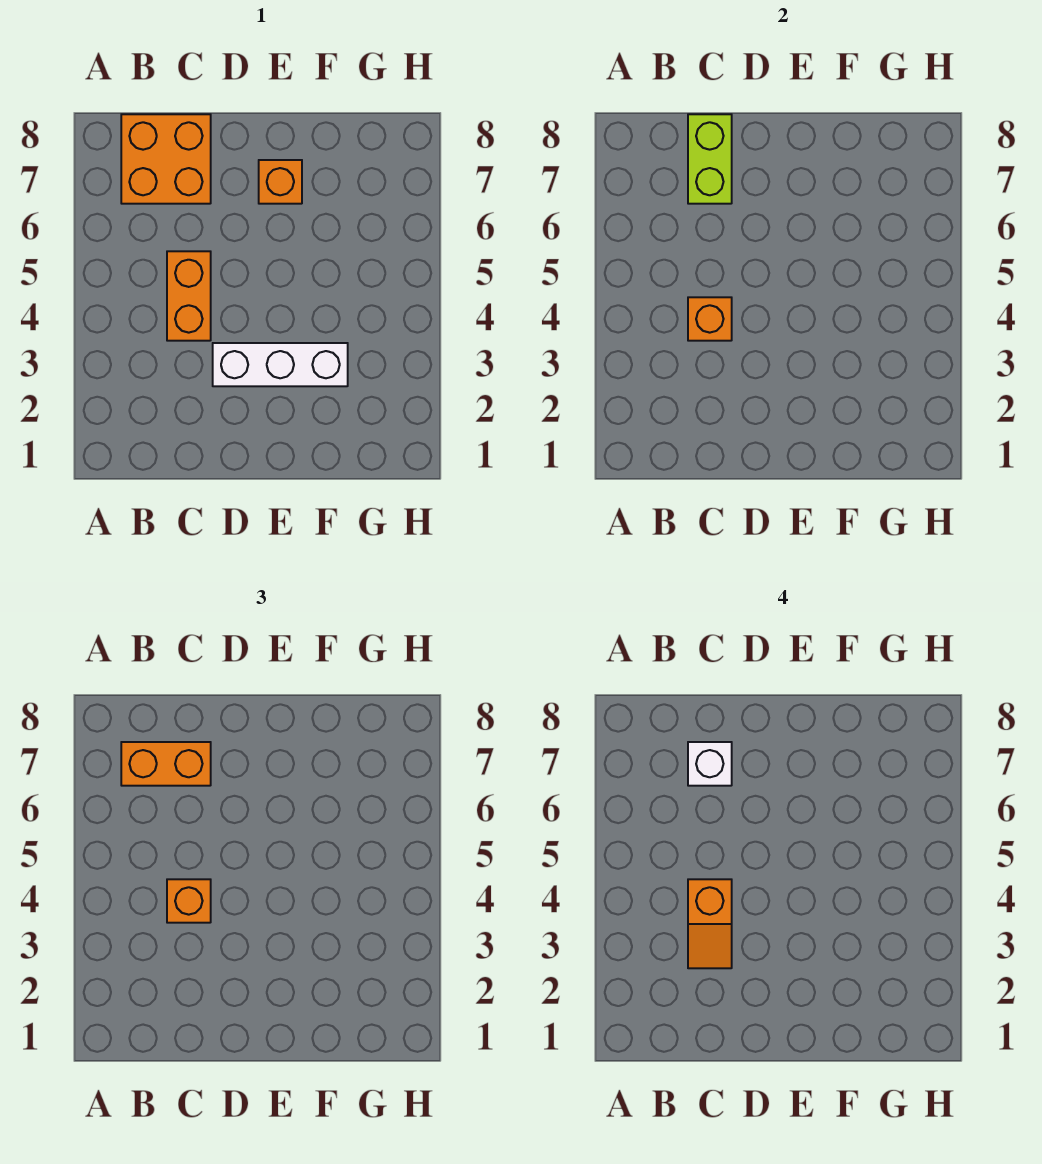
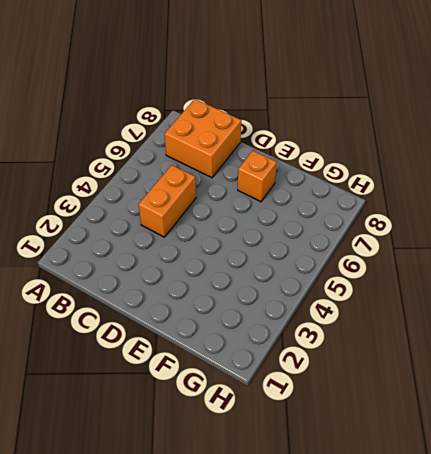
none -> white 1x3 brick [213,343,348,386]
none -> orange 1x1 brick [688,297,732,341]

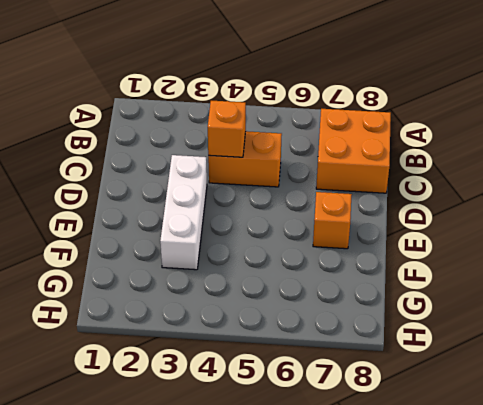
none -> lime 1x2 brick [688,114,732,204]
none -> orange 1x2 brick [121,742,211,786]

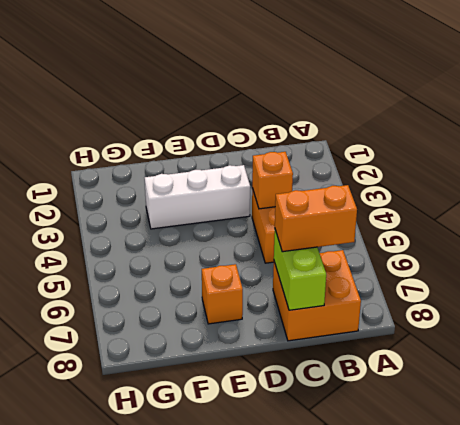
none -> orange 1x1 brick [167,879,211,923]
none -> orange 1x2 slope [688,879,732,968]

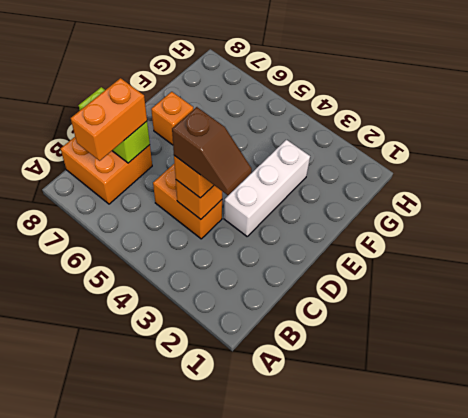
brown 1x2 slope [172,107,252,195] -> orange 1x2 slope [688,879,732,968]
none -> white 1x1 brick [688,742,732,786]

